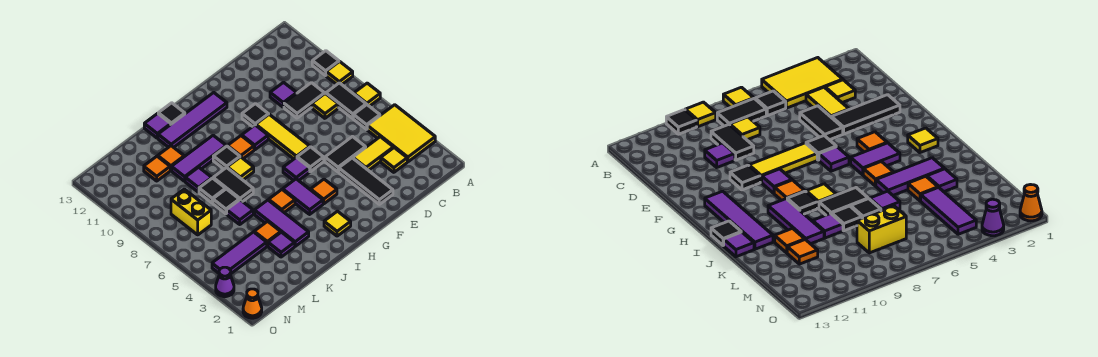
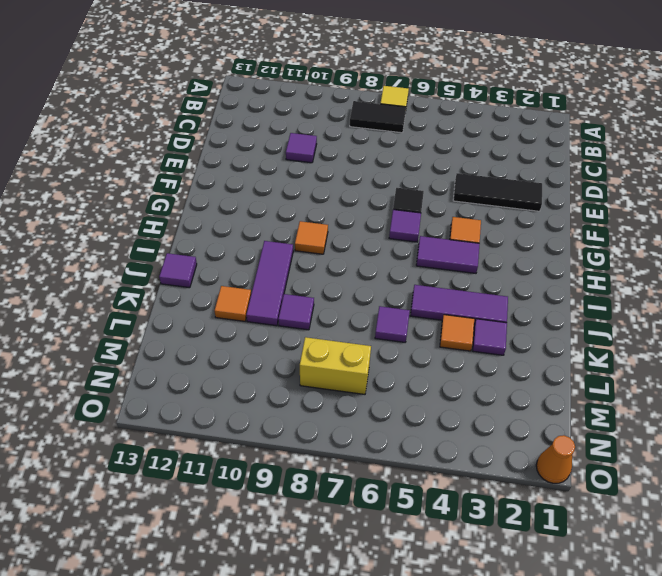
none -> yellow 2x3 tile [367,105,435,162]
none -> yellow 1x1 tile [326,61,353,84]
none -> black 1x1 tile [312,51,339,75]
none -> black 1x1 tile [353,105,380,129]

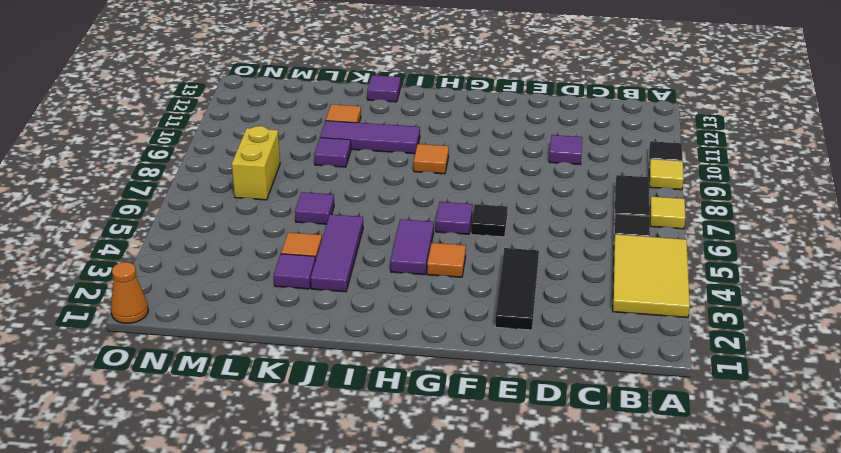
none -> yellow 1x1 tile [381,148,407,172]
none -> yellow 1x2 tile [353,137,393,171]
none -> yellow 1x1 tile [312,94,338,118]
none -> black 1x2 tile [284,83,325,118]

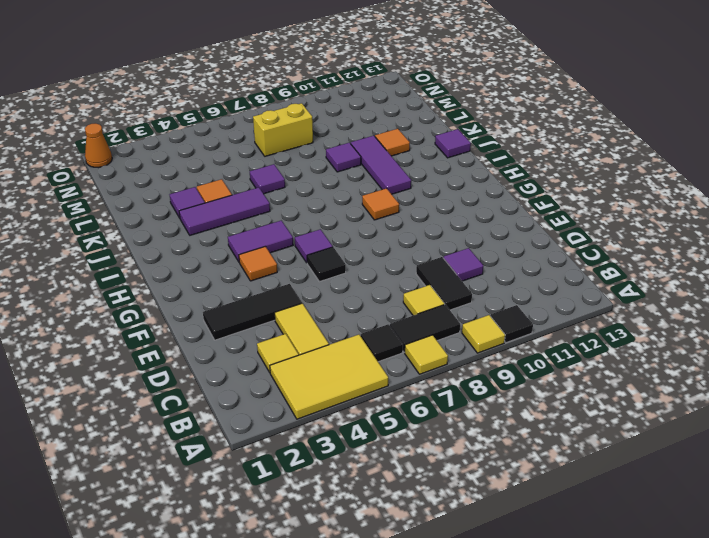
none -> black 1x2 tile [325,137,366,172]
none -> yellow 1x3 tile [256,114,310,159]
none -> black 1x1 tile [242,104,269,127]
none -> purple 1x1 tile [242,125,268,150]

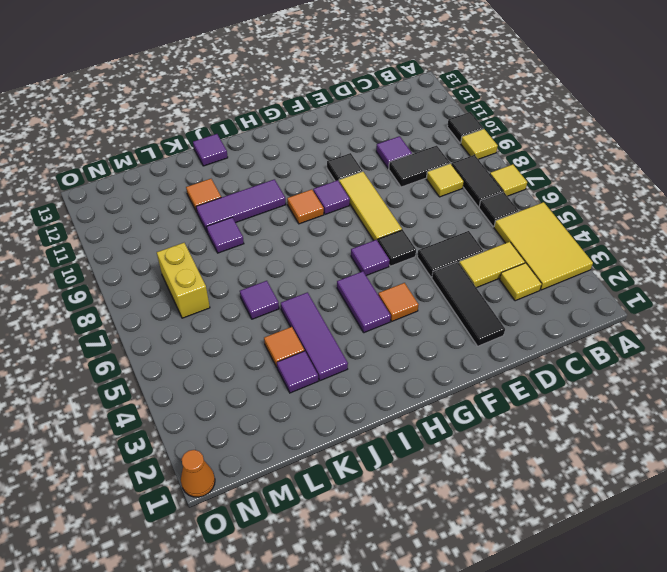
none -> purple 1x4 tile [158,93,227,147]
none -> yellow 1x1 tile [324,211,351,236]
none -> orange 1x1 tile [269,190,295,212]
none -> yellow 1x1 tile [227,157,254,180]

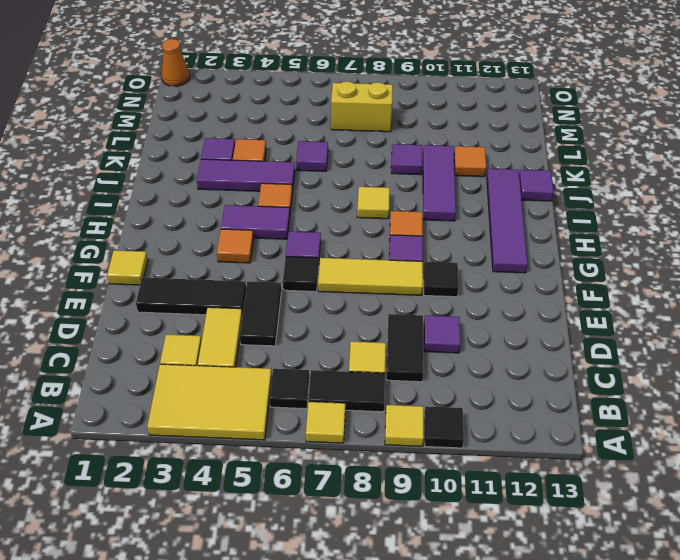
yellow 1x1 tile [107,250,148,285] -> yellow 1x1 tile moved to [324,211,351,236]
none -> black 1x1 tile [213,146,240,169]
none -> black 1x1 tile [158,103,185,124]
none -> black 1x2 tile [213,167,253,202]
none -> black 1x1 tile [213,189,239,214]

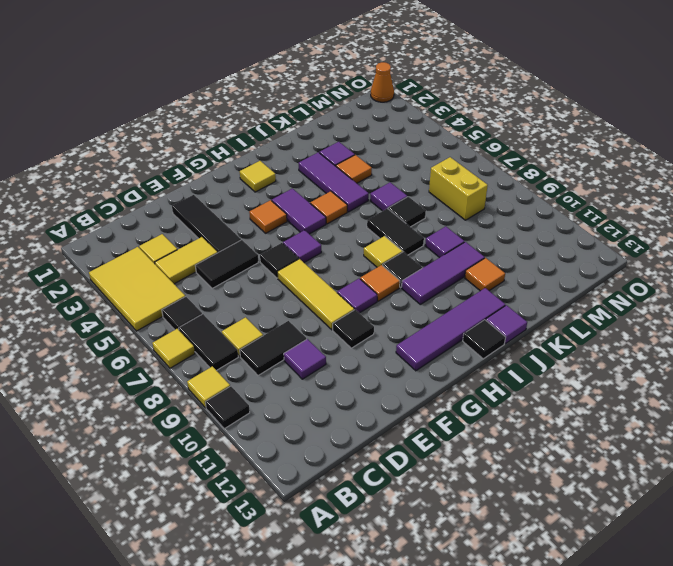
none -> black 1x1 tile [199,178,226,203]
none -> purple 1x3 tile [212,232,267,273]
none -> orange 1x1 tile [144,156,170,181]
none -> purple 1x1 cone [216,267,234,297]

